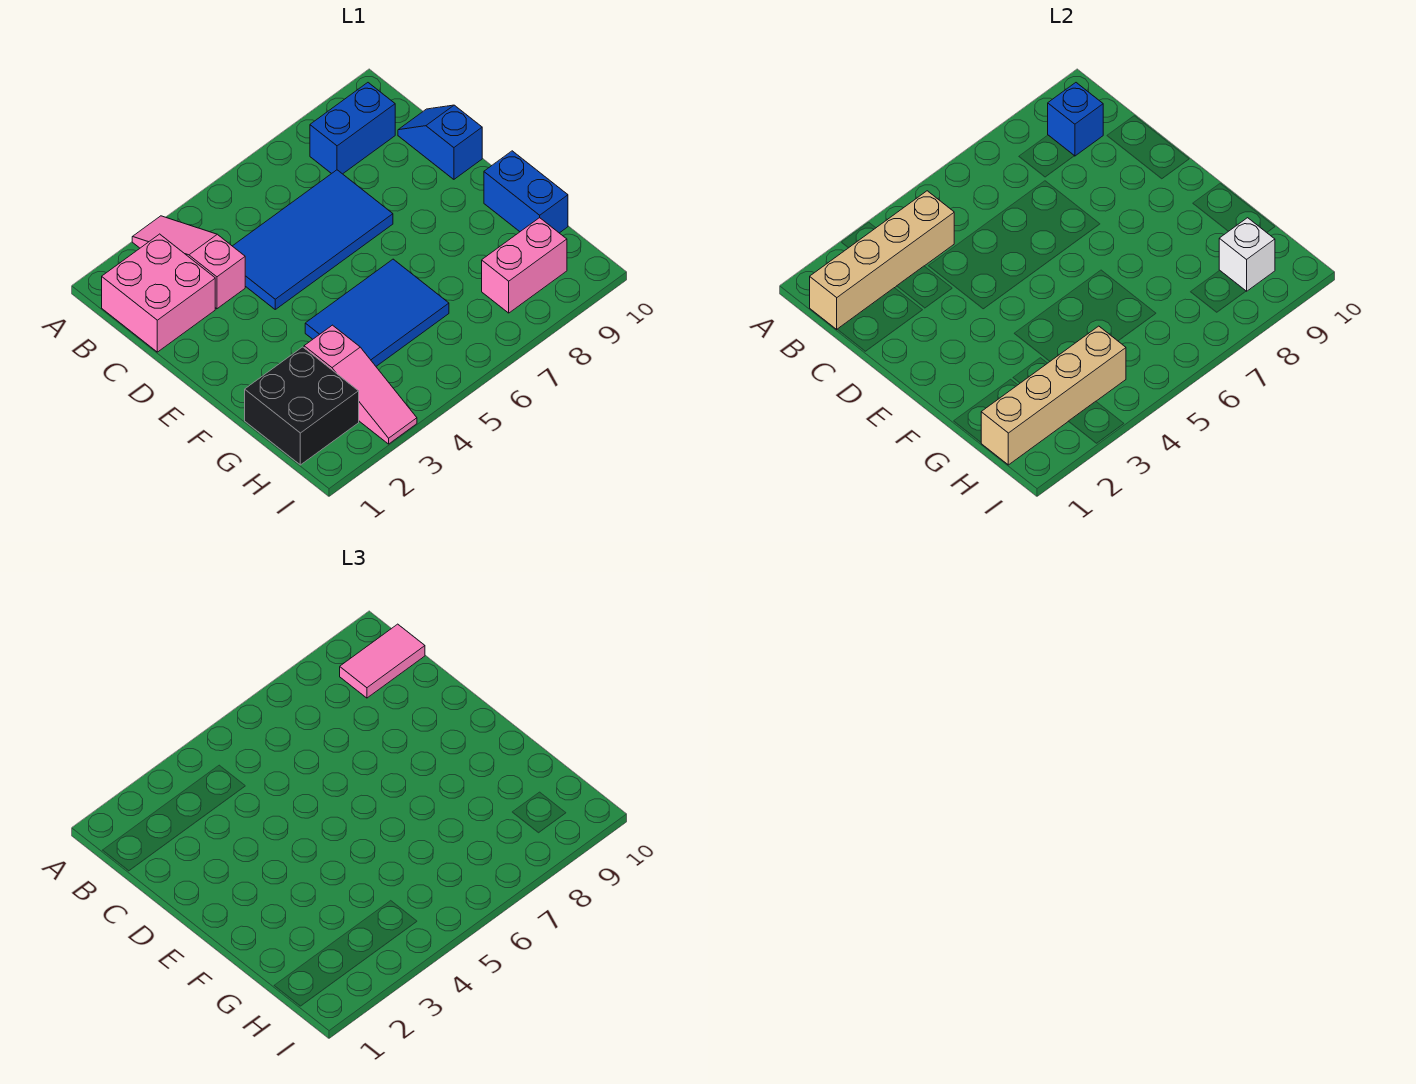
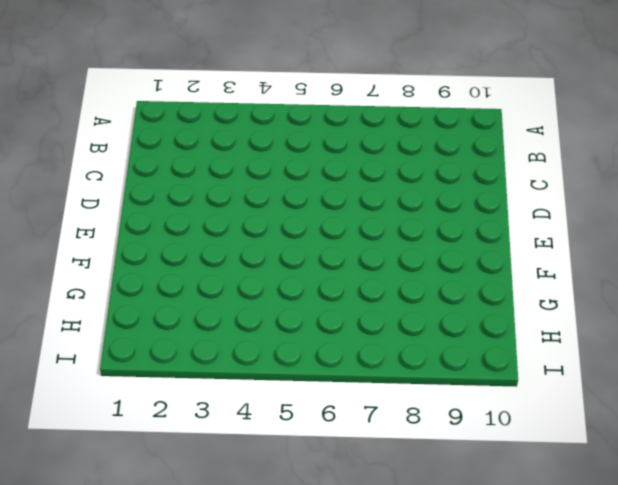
none -> pink 1x3 slope [132,216,245,309]
none -> pink 2x2 brick [102,234,215,352]
none -> blue 1x2 brick [310,83,395,174]

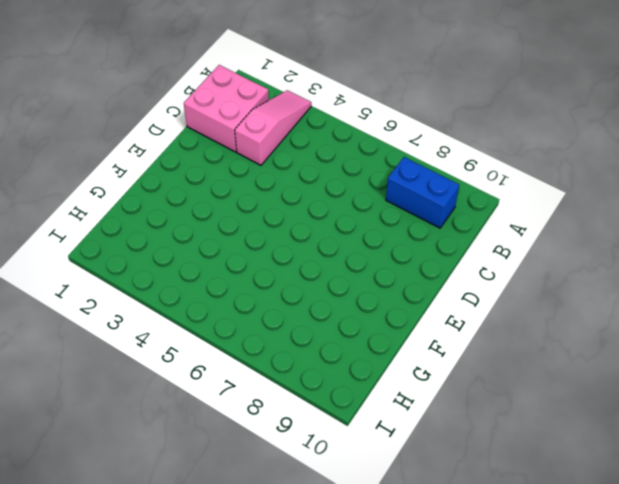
none -> blue 2x4 tile [233,170,393,309]
none -> blue 1x2 slope [398,105,482,179]
none -> blue 2x3 tile [305,259,449,366]

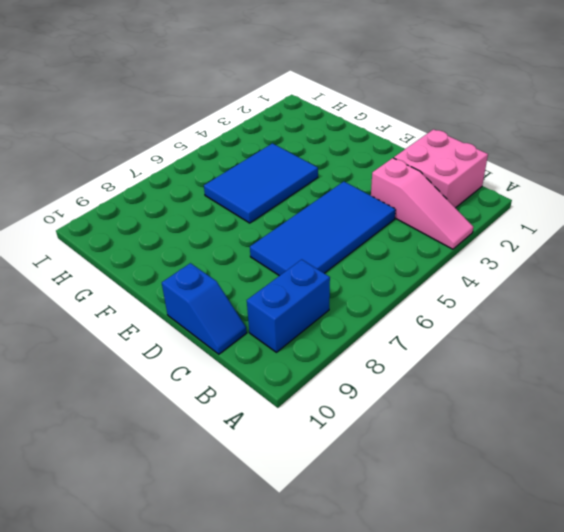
none -> blue 1x2 brick [484,151,568,233]
none -> black 2x2 brick [245,347,359,465]
none -> pink 1x3 slope [304,325,417,444]

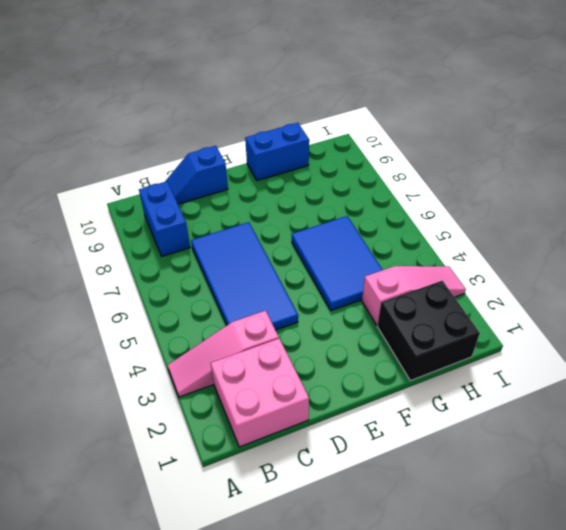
none -> pink 1x2 brick [482,218,567,313]
none -> tan 1x4 brick [810,191,954,329]
none -> blue 1x1 brick [1048,83,1103,156]

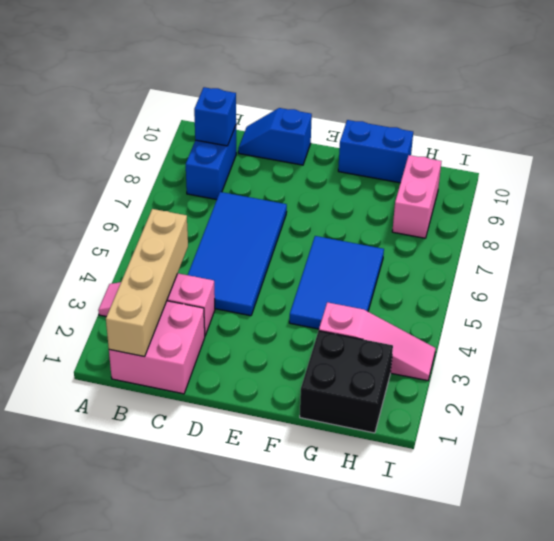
none -> tan 1x4 brick [981,326,1126,465]
none -> white 1x1 brick [1219,218,1275,291]
none -> pink 1x2 tile [340,624,425,698]

